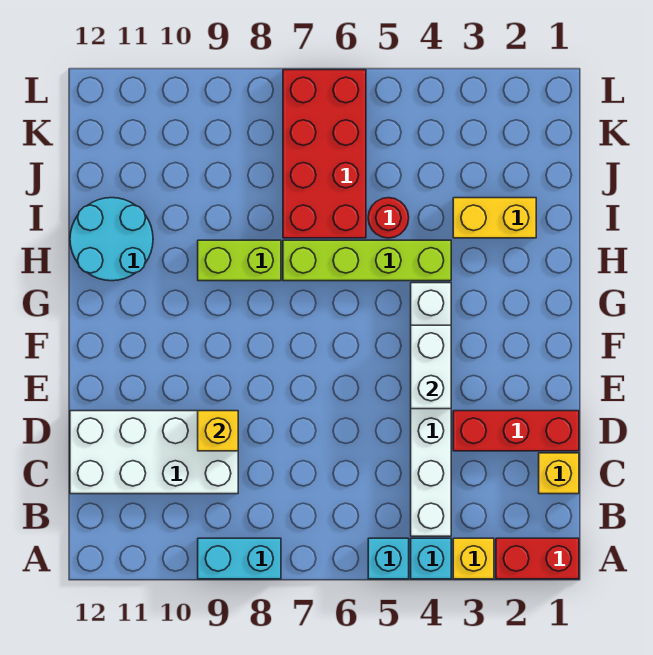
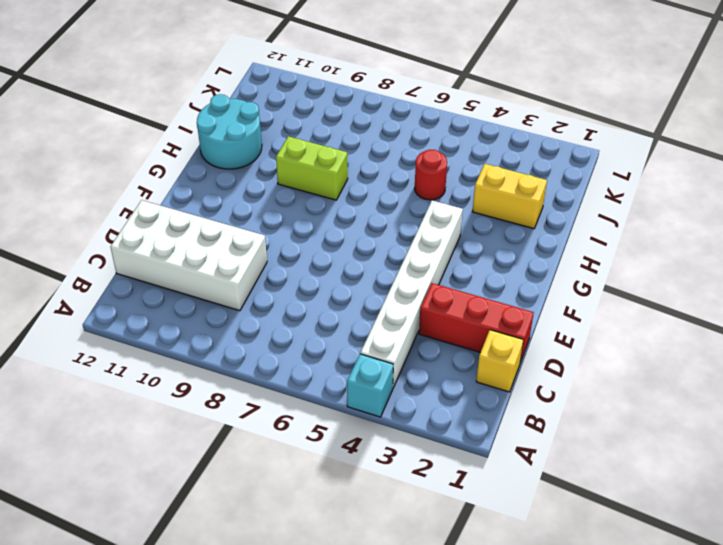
none -> red 1x2 brick [496,538,579,579]
none -> yellow 1x1 brick [453,538,494,579]
none -> cyan 1x1 brick [368,538,409,579]

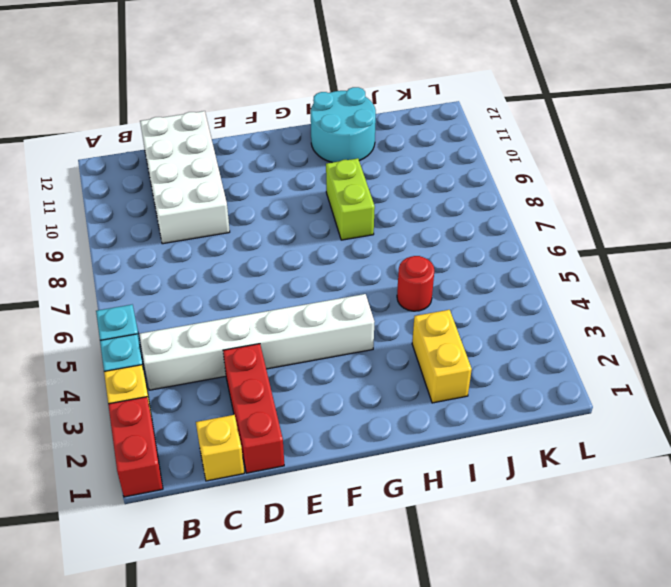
none -> cyan 1x2 brick [198,538,281,579]
none -> lime 1x4 brick [283,240,451,281]
none -> red 2x4 brick [283,70,366,238]

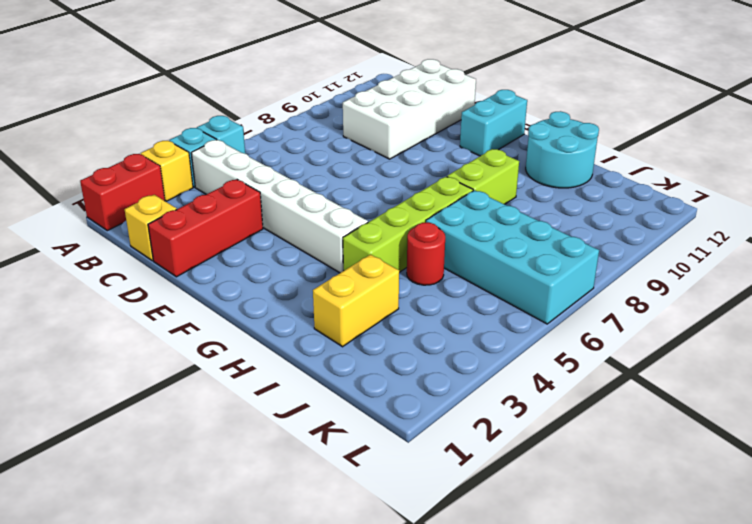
cyan 1x2 brick [460,90,527,156] -> cyan 1x2 brick moved to [198,538,281,579]
cyan 2x4 brick [426,190,599,324] -> red 2x4 brick [283,70,366,238]
none -> yellow 1x1 brick [198,411,238,451]
none -> white 1x2 brick [411,325,451,409]

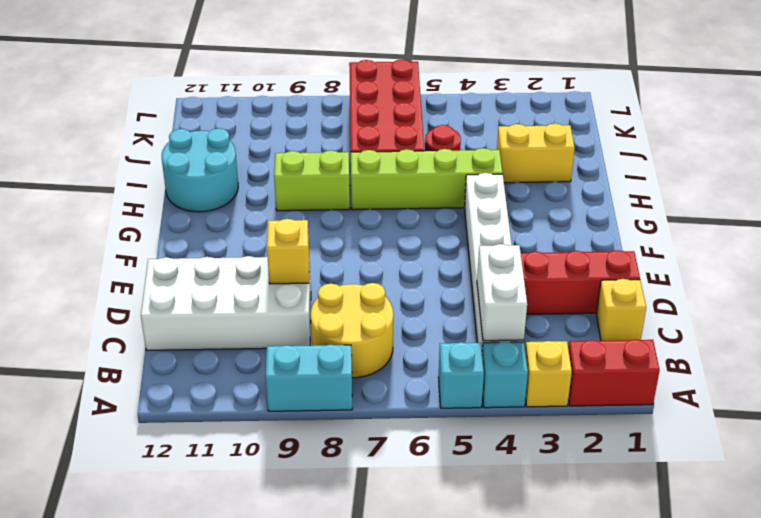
white 1x2 brick [477,244,527,341] -> white 1x2 brick moved to [411,325,451,409]
yellow 2x2 round brick [311,283,393,378] -> none

